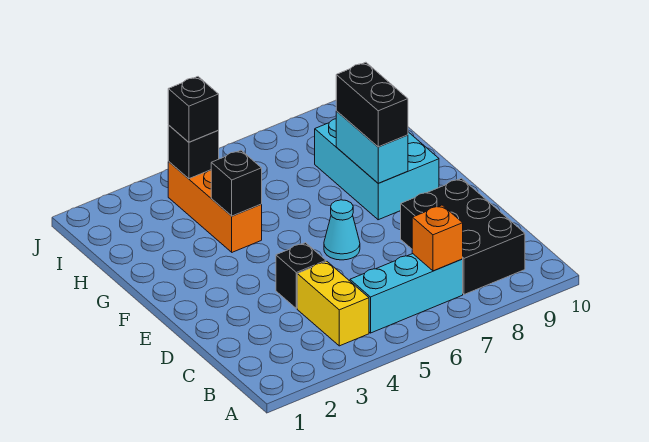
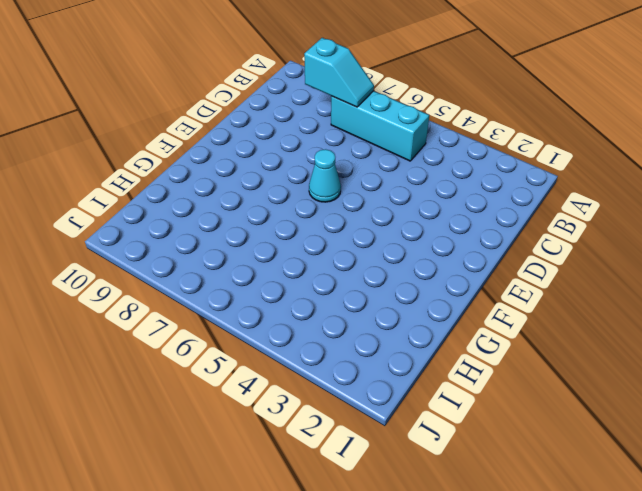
cyan 1x2 slope [304,38,374,107] -> orange 1x1 brick [412,205,463,271]
none -> yellow 1x2 brick [297,262,369,346]
none -> black 2x3 brick [401,178,525,294]
none -> black 1x1 brick [276,243,326,308]

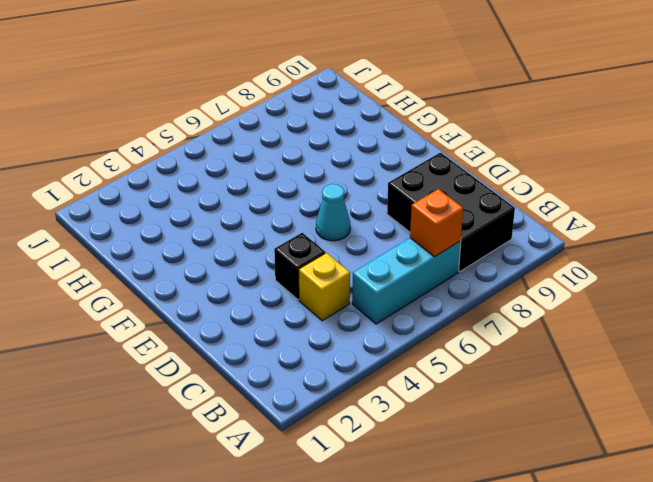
yellow 1x1 brick [299,253,350,321] -> yellow 1x2 brick [297,262,369,346]
none -> cyan 2x3 brick [315,119,439,220]
none -> orange 1x3 brick [168,162,262,252]
none -> cyan 1x2 brick [336,111,408,183]

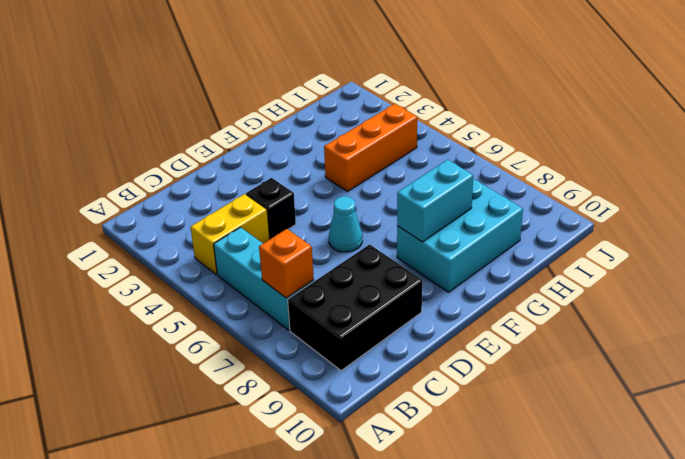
none -> black 1x1 brick [211,150,262,216]
none -> black 1x1 brick [168,125,219,179]
none -> black 1x2 brick [336,62,408,147]

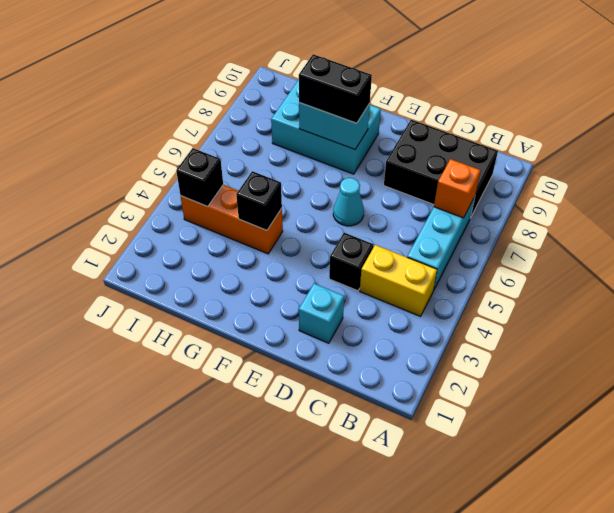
cyan 1x1 brick [299,284,344,343] -> none
none -> black 1x1 brick [168,77,219,142]

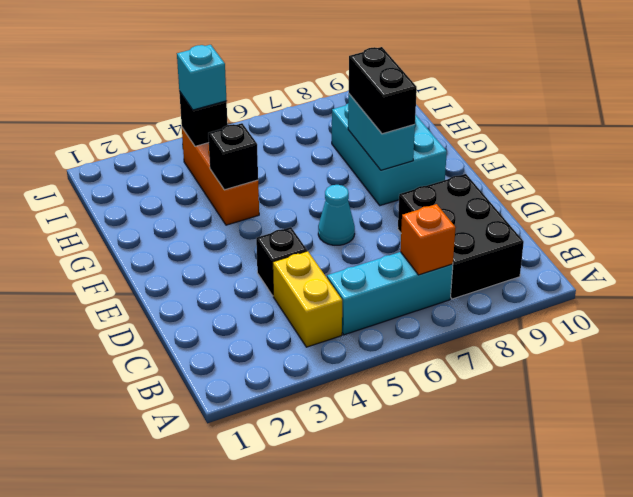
cyan 1x1 brick [177,45,227,110] -> black 1x1 brick [168,77,219,142]

